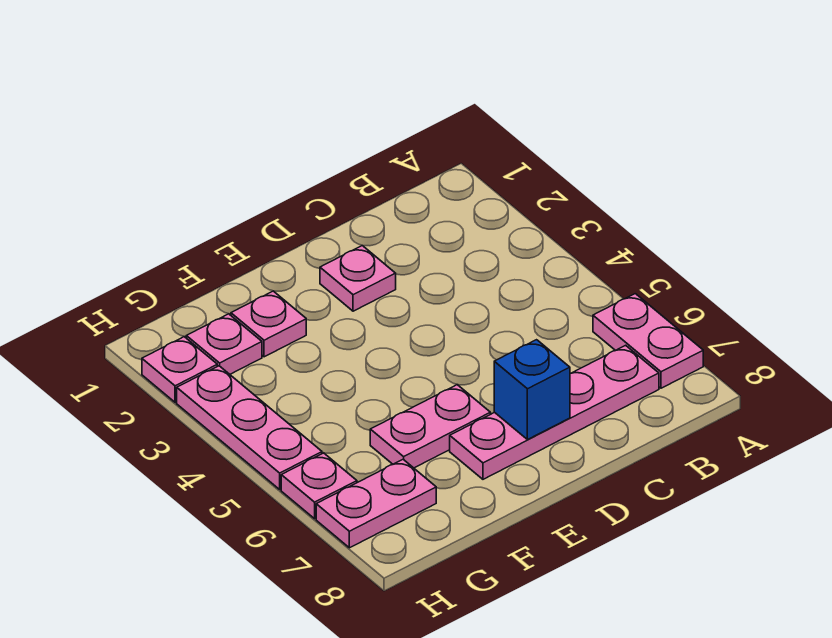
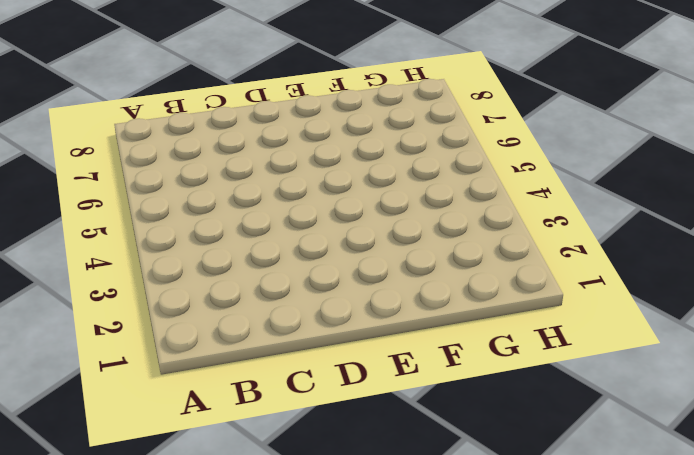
none -> pink 1x2 plate [593,294,703,388]
none -> pink 1x4 plate [450,345,659,479]

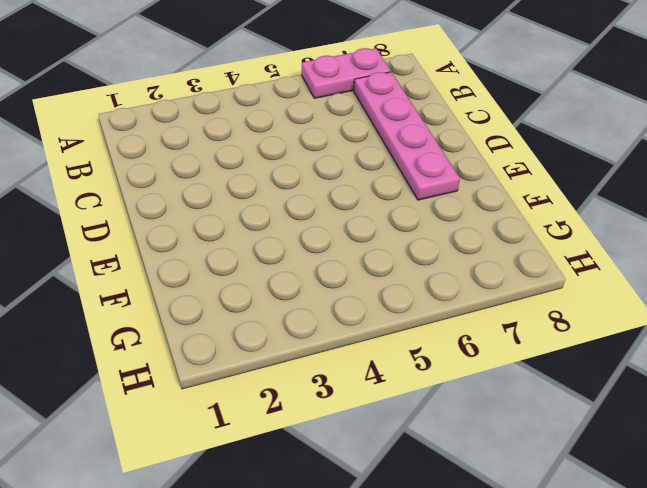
none -> pink 1x1 plate [320,246,396,311]
none -> pink 1x2 plate [370,385,490,468]

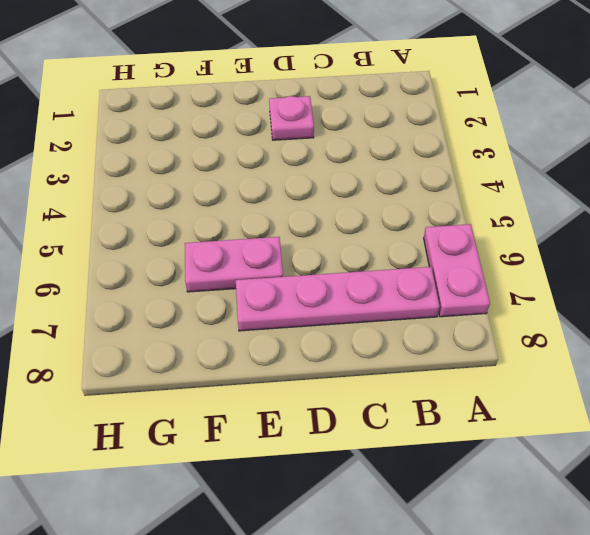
none -> pink 1x1 plate [231,291,306,357]
none -> pink 1x1 plate [186,314,262,374]

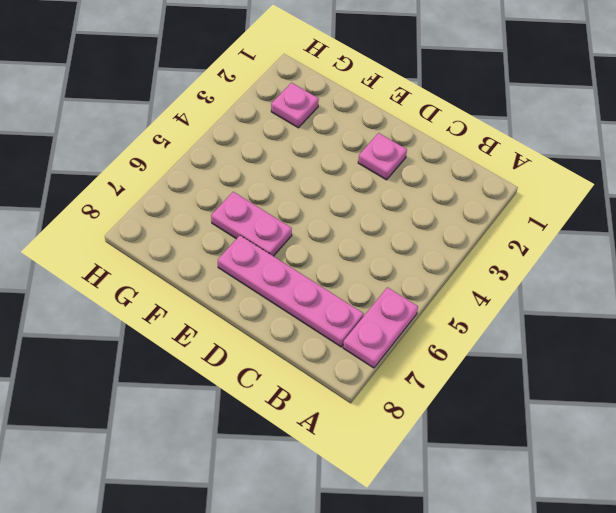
none -> pink 1x1 plate [231,291,306,357]
none -> pink 1x2 plate [316,459,436,548]

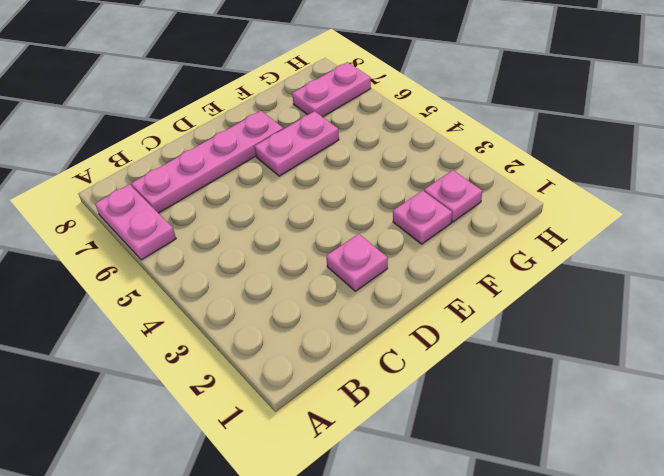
none -> pink 1x1 plate [142,337,217,402]
none -> pink 1x3 plate [177,366,322,489]

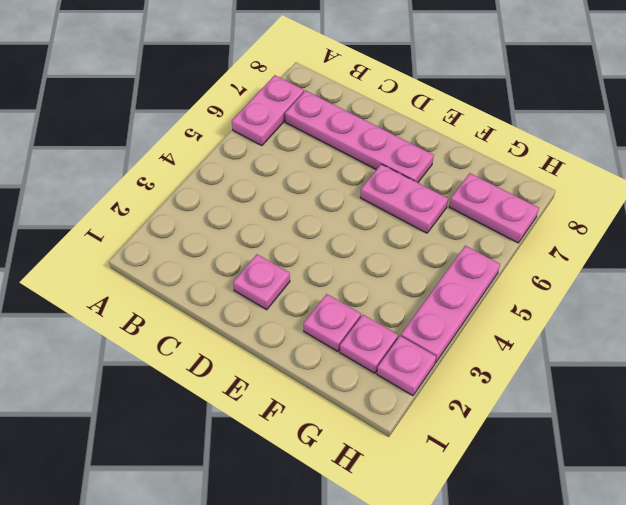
none -> pink 1x1 plate [281,453,357,519]
none -> blue 1x1 brick [494,340,570,440]

